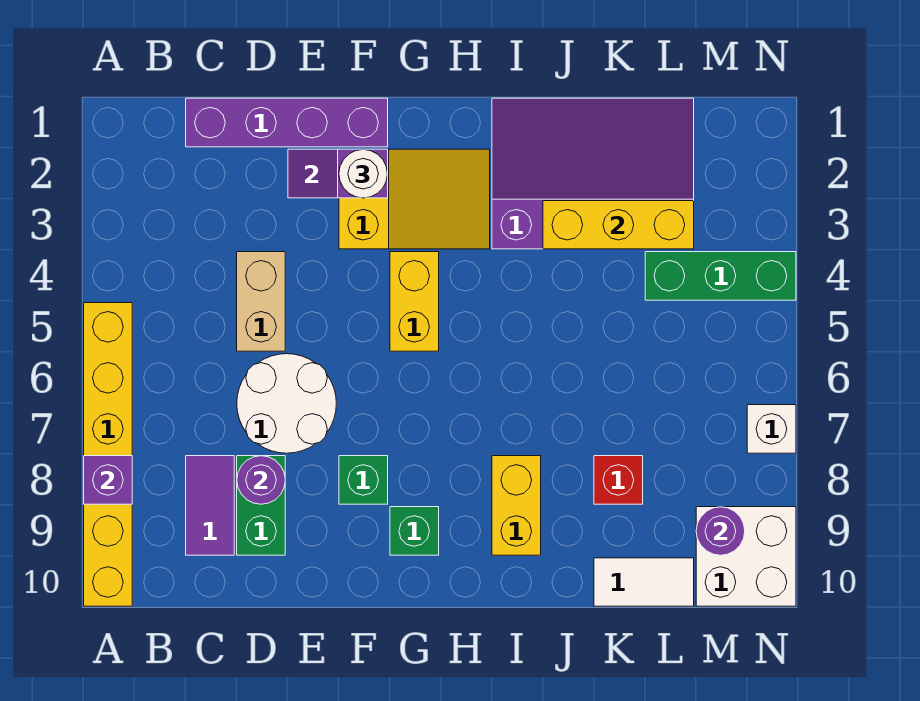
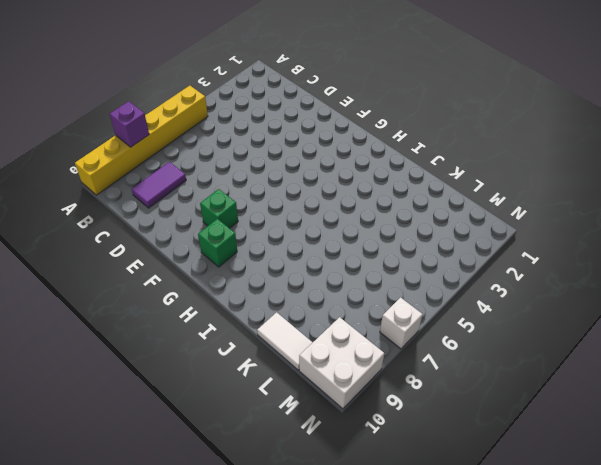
none -> purple 1x4 brick [186,98,388,147]
none -> tan 1x2 brick [237,252,285,351]
none -> white 2x2 round brick [237,354,336,453]

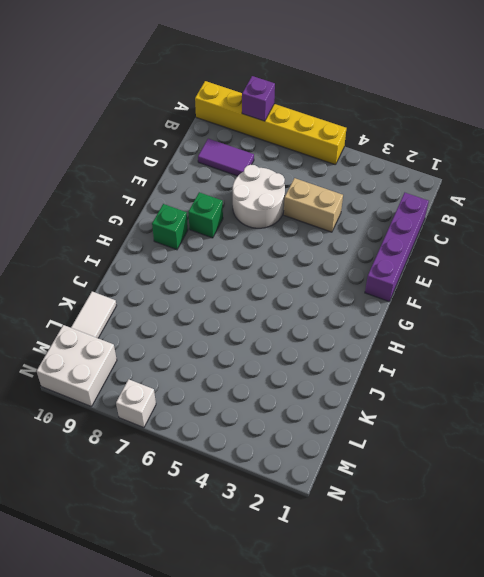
none -> green 1x2 brick [237,456,285,555]
none -> yellow 2x3 slope [339,149,490,249]
none -> yellow 1x2 brick [390,252,439,351]

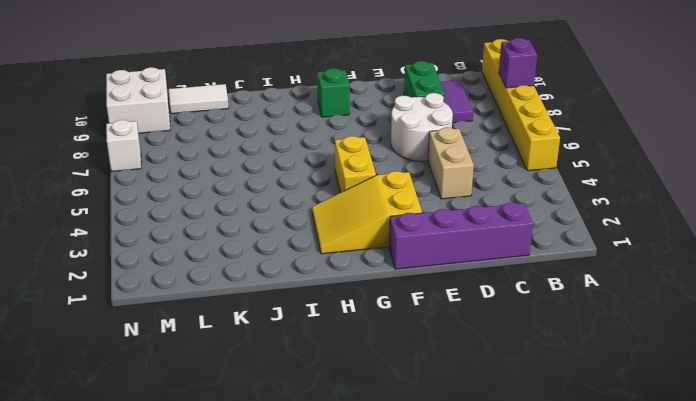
none -> green 1x1 brick [339,456,388,504]
none -> purple 3x4 slope [492,98,694,249]
none -> yellow 1x2 brick [492,456,541,555]

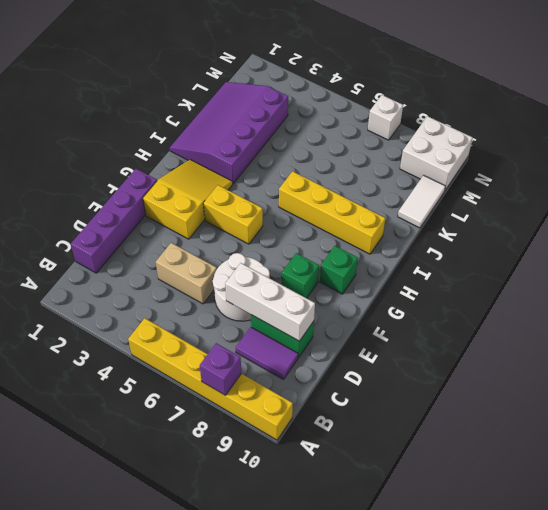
white 1x3 brick [225,263,315,341] -> purple 1x1 round brick [237,456,285,504]
yellow 1x4 brick [279,171,385,254] -> yellow 1x2 brick [492,456,541,555]
none -> red 1x1 brick [594,456,643,504]
none -> green 1x3 brick [645,252,796,300]
none -> purple 1x2 slope [288,149,388,198]

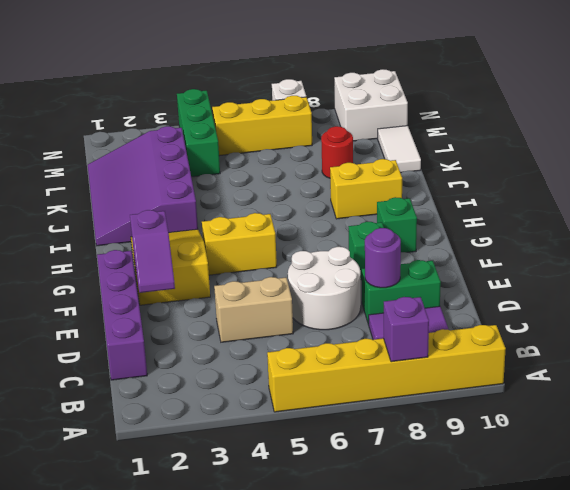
red 1x1 round brick [321,126,353,178] -> red 1x1 brick [594,456,643,504]
yellow 1x3 brick [212,96,312,156] -> yellow 1x3 brick turned to [543,201,694,249]
none -> purple 1x1 round brick [696,507,745,555]
none -> white 1x1 round brick [339,150,387,198]

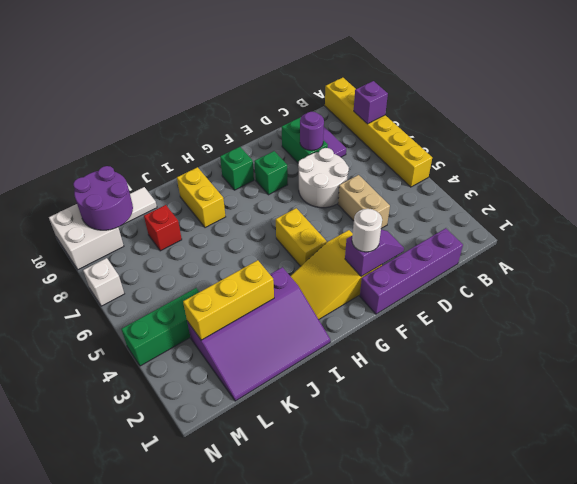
purple 2x2 round brick [73,166,133,230] -> purple 1x1 round brick [696,507,745,555]

